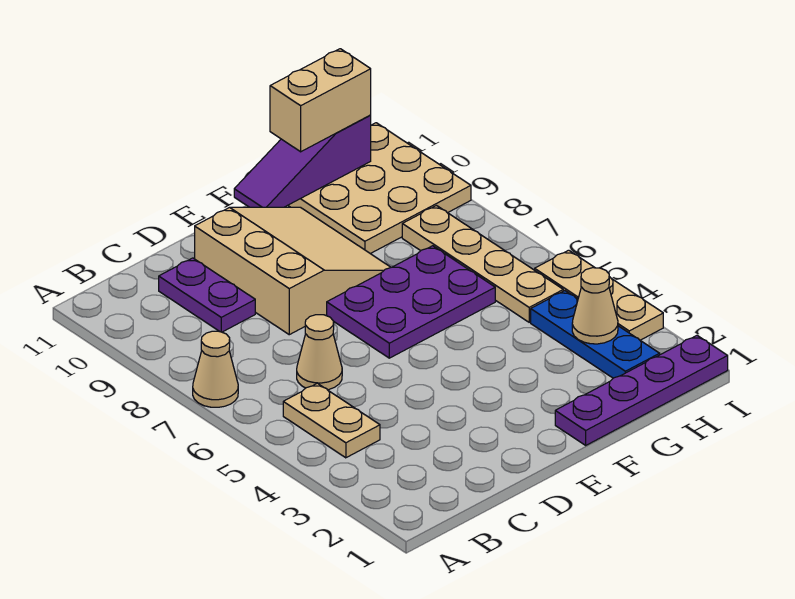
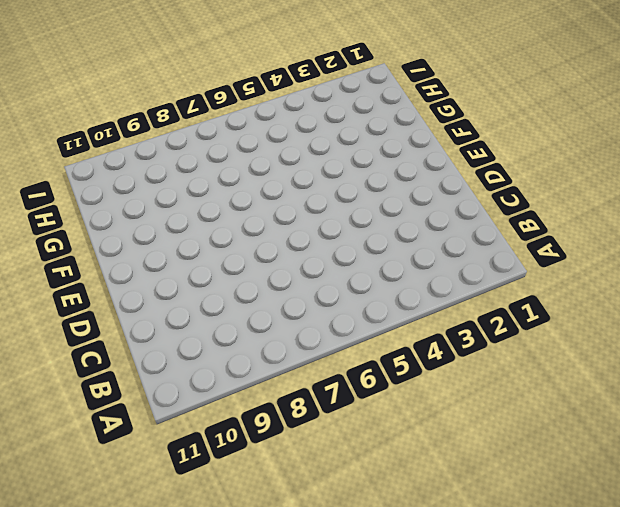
none -> tan 1x1 cone [193,331,238,407]
none -> tan 1x2 plate [283,383,380,458]
none -> tan 1x1 cone [297,315,342,390]

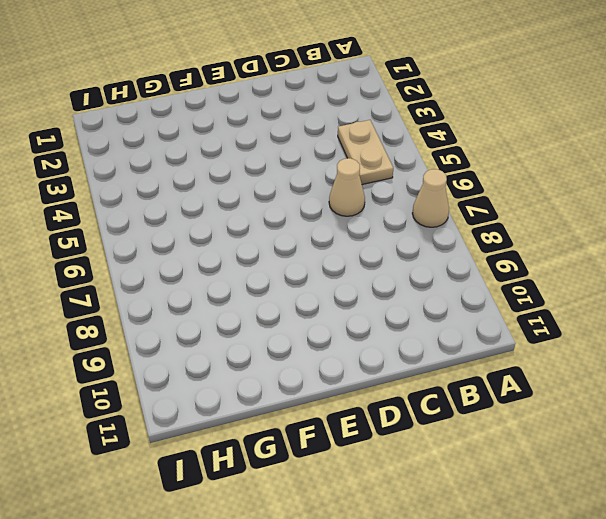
none -> purple 1x2 plate [159,258,255,332]
none -> tan 3x3 slope [195,207,391,335]
none -> purple 2x3 plate [327,246,495,358]

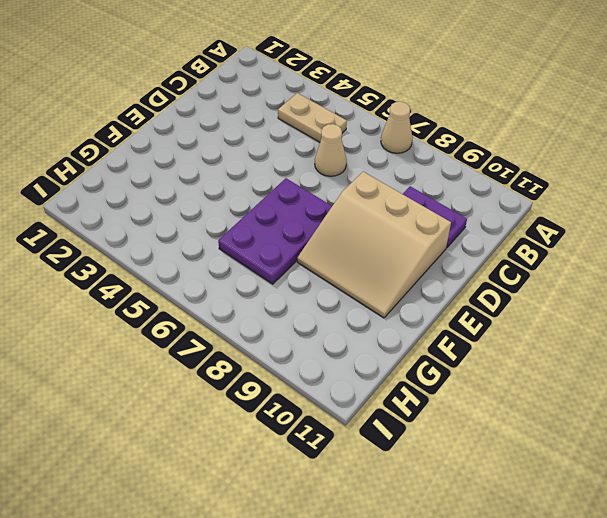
none -> purple 1x4 plate [555,336,728,445]
none -> tan 3x3 plate [288,123,471,254]
none -> blue 1x3 plate [531,291,660,378]

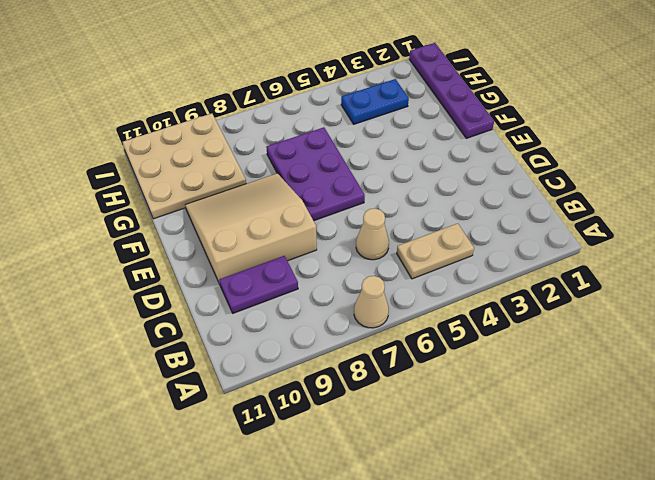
blue 1x2 plate [341,79,409,124] -> blue 1x3 plate [531,291,660,378]
none -> tan 1x4 plate [402,206,563,322]
none -> tan 1x3 plate [535,250,663,340]
none -> purple 1x3 slope [234,115,371,207]

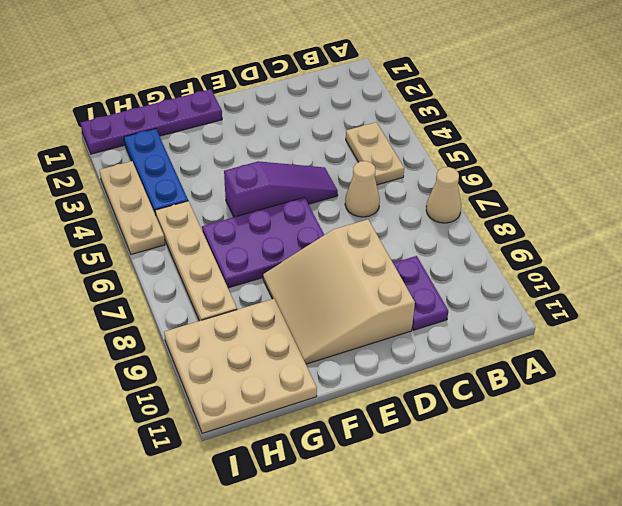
purple 1x3 slope [224,161,338,217] -> purple 1x3 slope moved to [234,115,371,207]
none -> tan 1x1 cone [572,268,618,344]
none -> tan 1x2 brick [270,49,371,152]

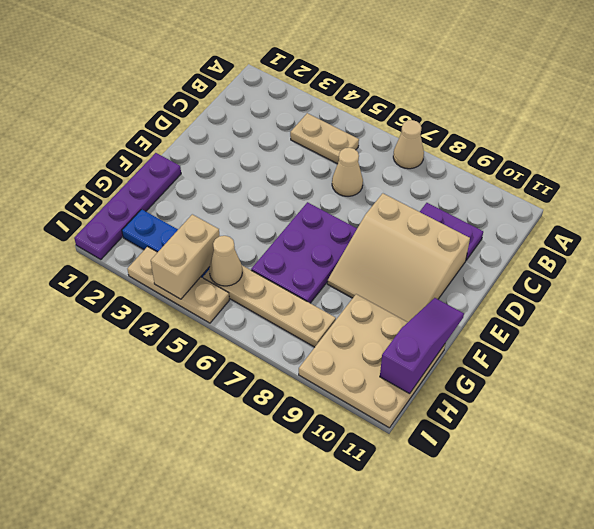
tan 1x2 brick [151,214,220,299] -> tan 1x2 brick moved to [270,49,371,152]
tan 1x1 cone [209,236,242,286] -> tan 1x1 cone moved to [572,268,618,344]

